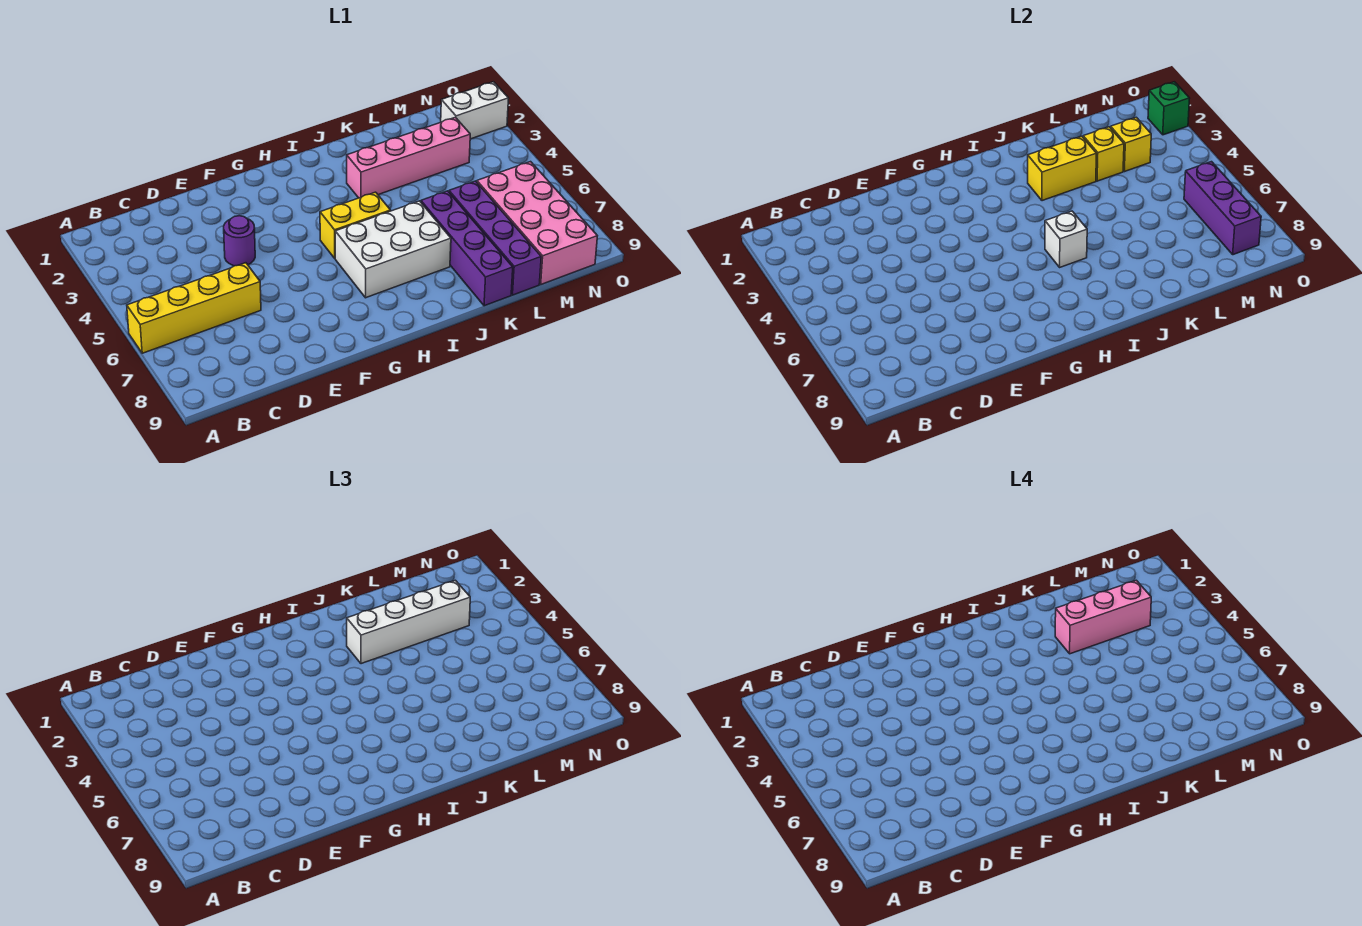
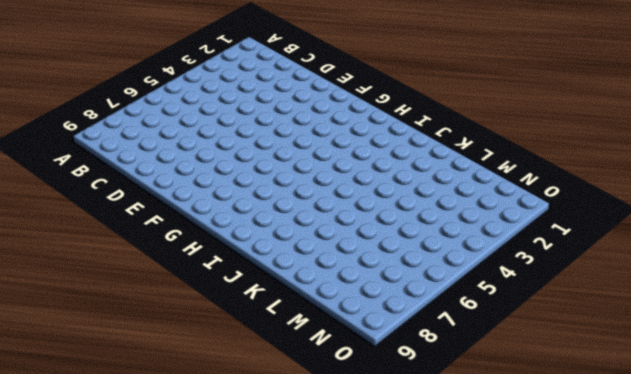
none -> yellow 1x4 brick [127,263,261,353]
none -> purple 1x1 round brick [224,216,255,266]
none -> yellow 1x2 brick [320,192,391,258]

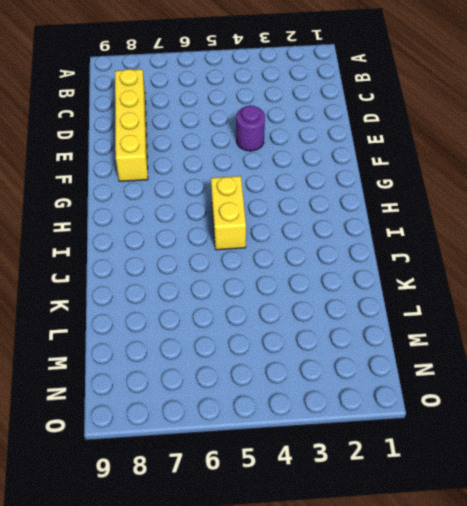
yellow 1x4 brick [115,69,148,181] -> yellow 1x4 brick moved to [127,263,261,353]
none -> white 2x3 brick [335,201,451,298]
none -> pink 1x4 brick [347,117,470,198]
none -> purple 1x4 brick [421,191,513,306]

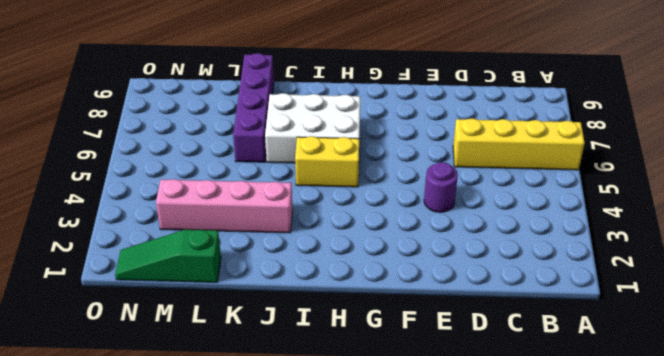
green 1x3 slope [115,230,221,282] -> none
none -> purple 1x4 brick [449,181,541,295]
none -> pink 2x4 brick [477,162,597,284]
none -> white 1x2 brick [441,82,509,139]

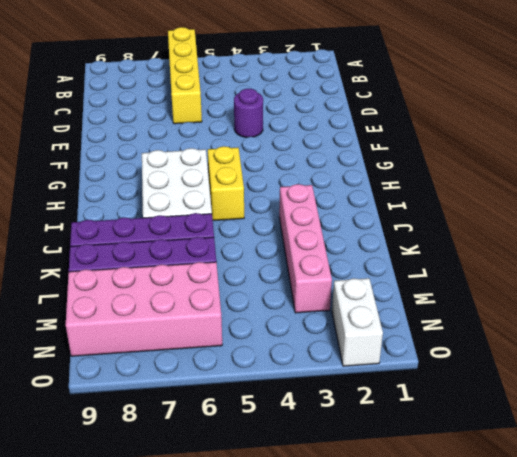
none -> white 1x1 brick [1045,211,1087,267]
none -> yellow 1x2 brick [1028,136,1097,201]
none -> yellow 1x1 brick [1083,127,1124,181]

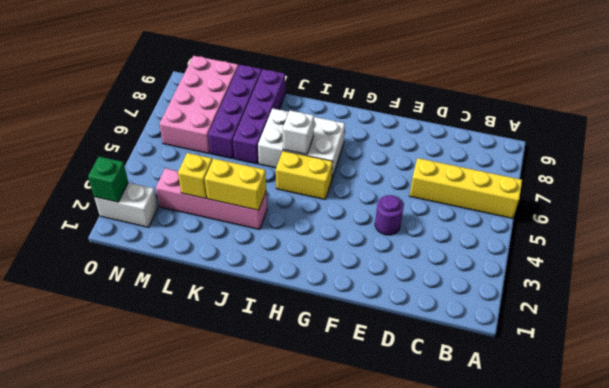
none -> yellow 1x1 brick [1111,117,1151,172]
none -> purple 1x3 brick [1184,162,1261,255]
none -> white 1x4 brick [347,580,470,664]

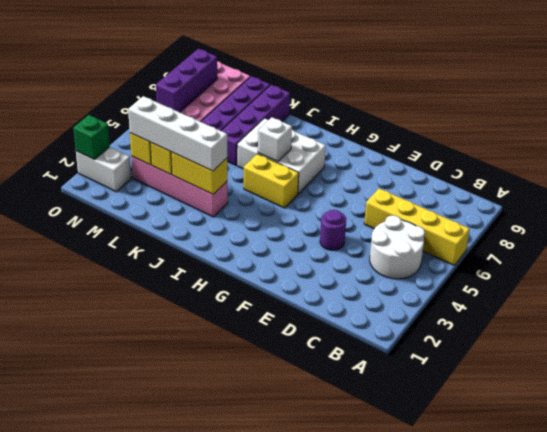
white 2x2 round brick [370,215,425,279] -> none
none -> pink 1x3 brick [1055,580,1151,654]

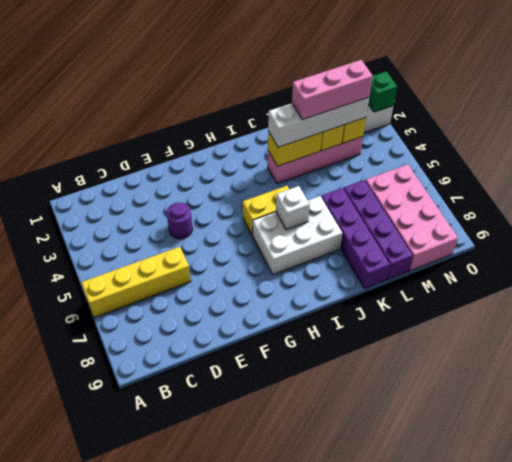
none -> purple 1x3 brick [1184,162,1261,255]

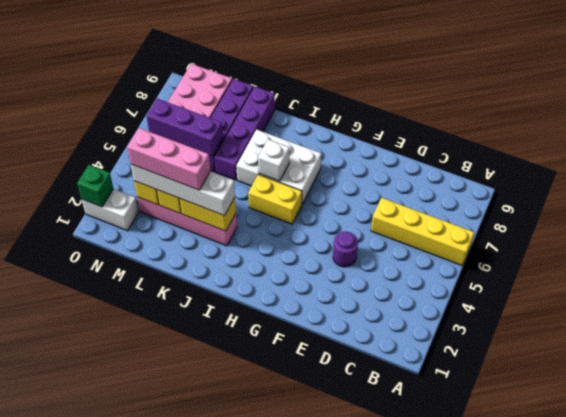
purple 1x3 brick [146,99,223,156] -> purple 1x3 brick turned to [1184,162,1261,255]

